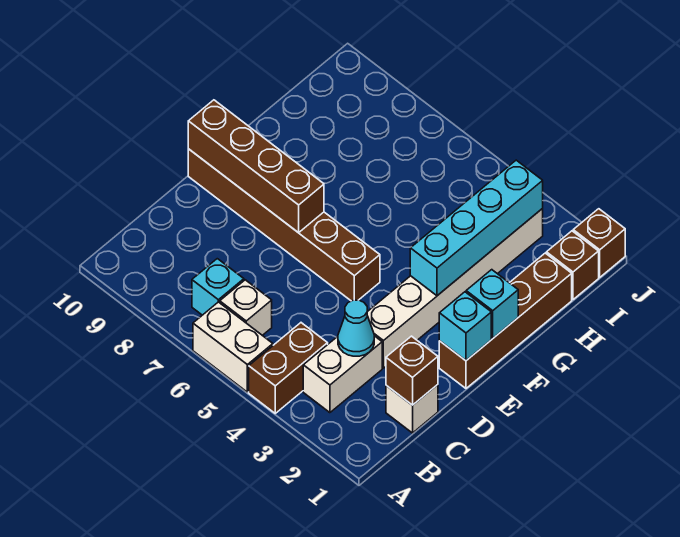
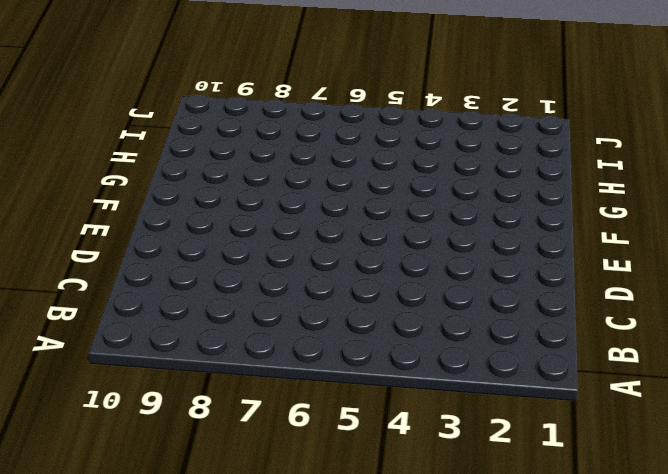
none -> brown 1x2 brick [249,323,328,413]
none -> white 1x2 brick [193,302,273,392]
none -> white 1x2 brick [303,336,382,413]

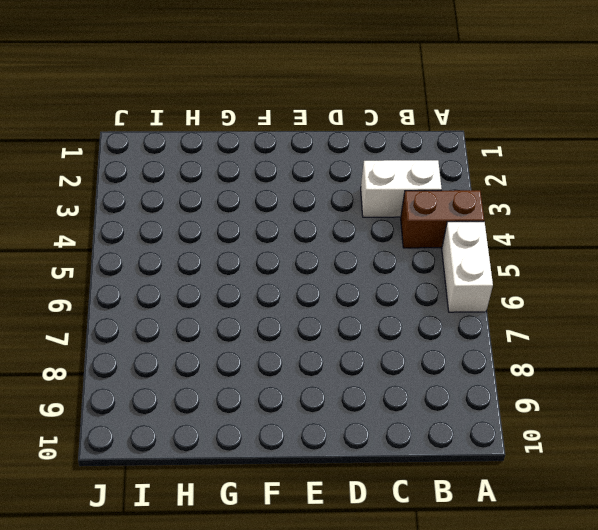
none -> white 1x1 brick [220,280,272,335]
none -> cyan 1x1 brick [192,259,244,315]
none -> white 1x1 brick [386,385,438,433]

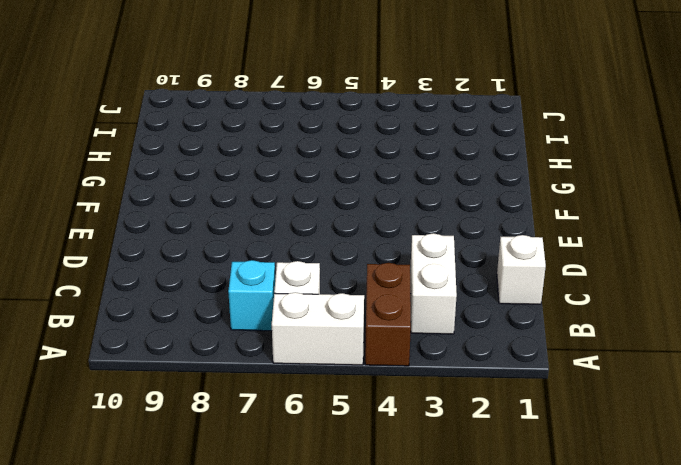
none -> white 1x6 brick [367,209,543,368]
none -> brown 1x4 brick [439,253,572,388]
none -> brown 1x6 brick [188,149,380,301]

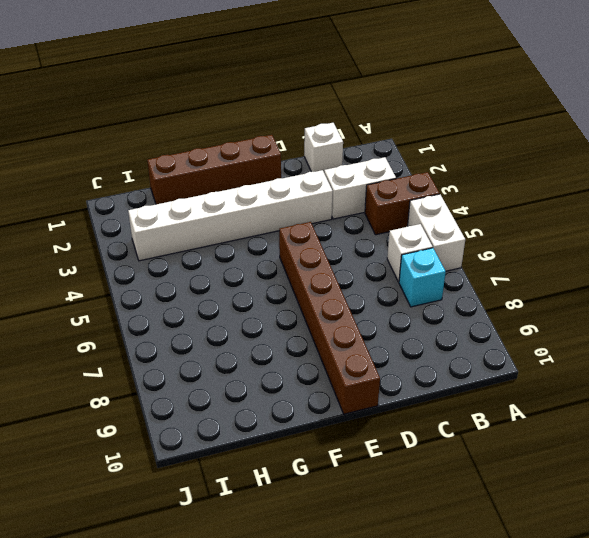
none -> brown 1x1 brick [546,231,599,300]
none -> brown 1x1 brick [573,209,625,277]
none -> brown 1x1 brick [386,336,438,405]

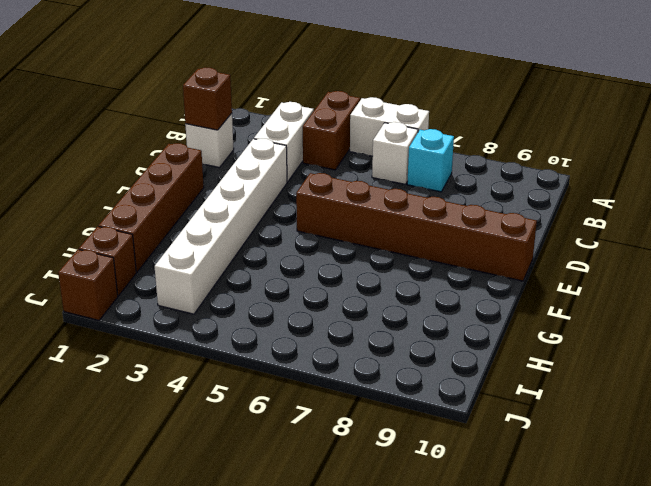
none -> cyan 1x1 cone [338,300,374,356]
none -> cyan 1x1 brick [439,292,491,360]
none -> brown 1x4 brick [188,100,324,233]

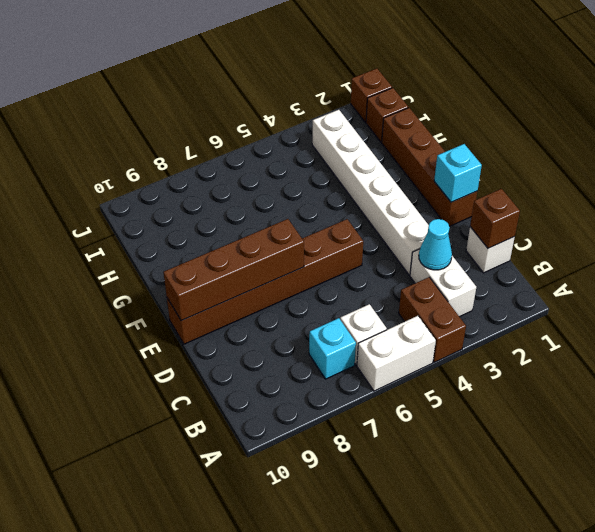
none -> cyan 1x1 brick [466,270,518,338]
none -> cyan 1x4 brick [410,160,543,296]

